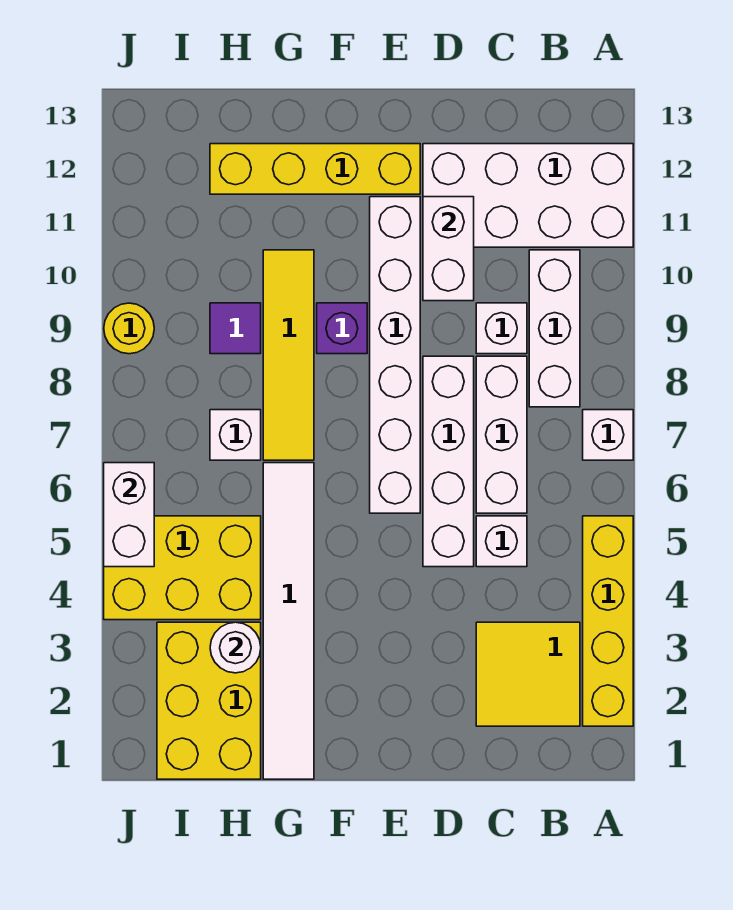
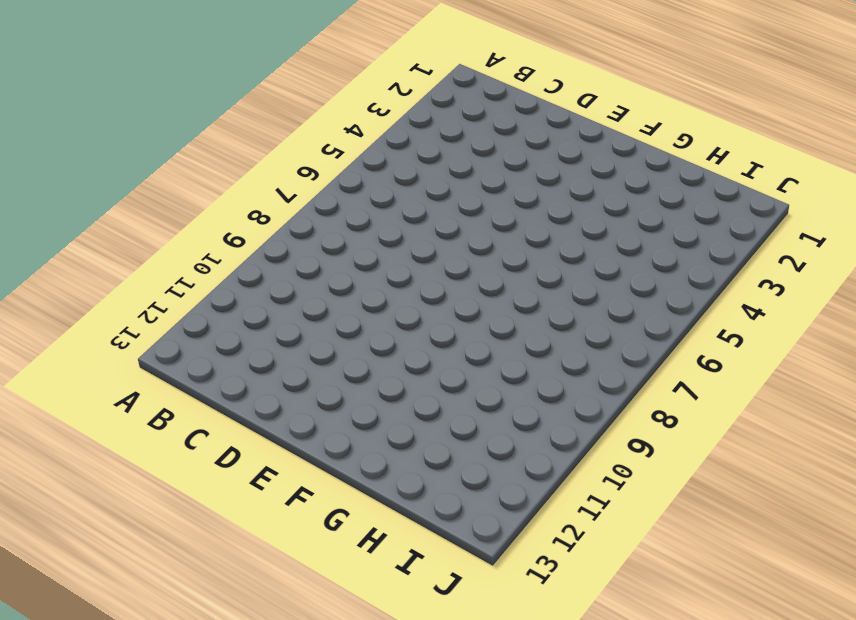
none -> yellow 1x4 brick [583,516,633,726]
none -> white 1x1 brick [583,410,633,460]
none -> white 2x4 brick [423,144,633,247]

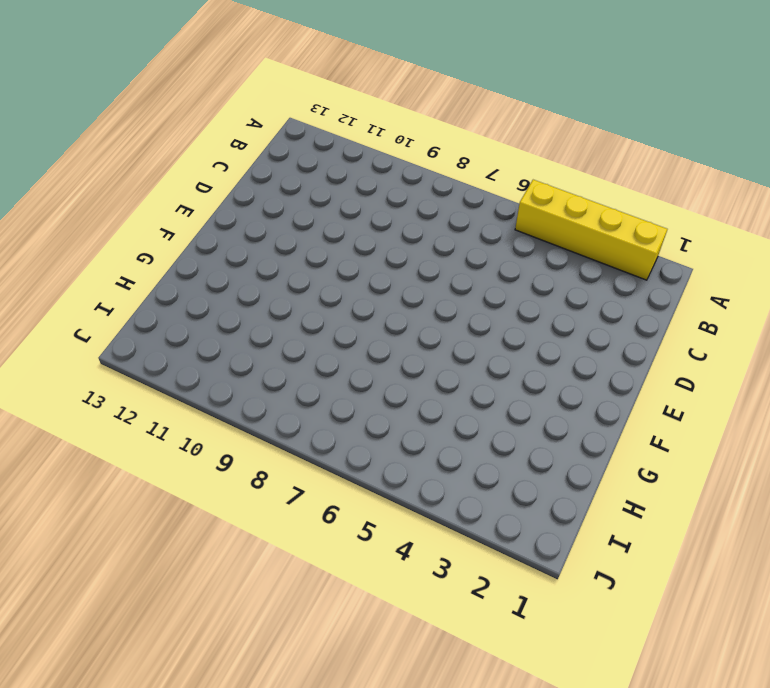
none -> white 1x1 brick [583,410,633,460]
none -> white 2x4 brick [423,144,633,247]
none -> yellow 2x2 tile [476,622,580,726]

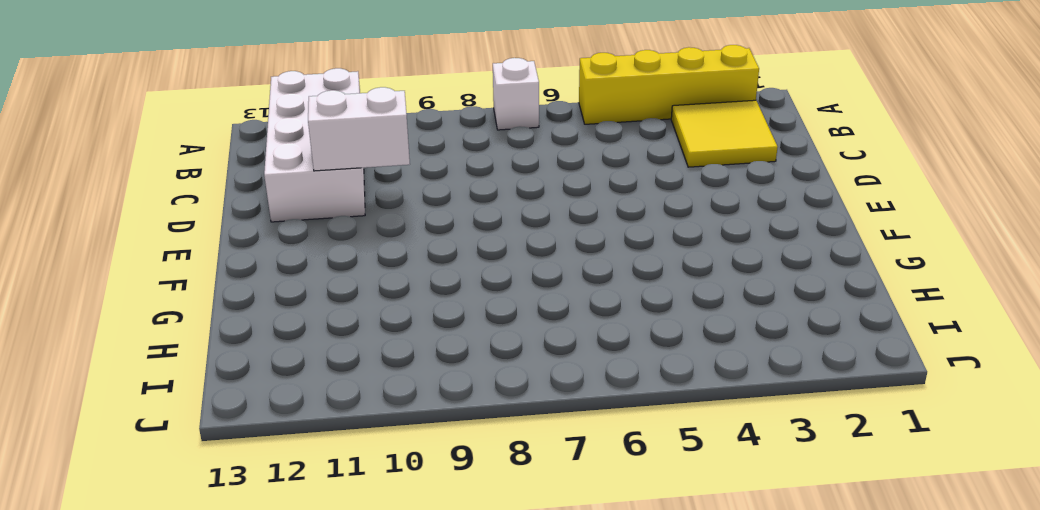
none -> white 1x3 brick [529,250,580,407]
none -> white 1x1 brick [476,516,527,567]
none -> white 1x3 brick [476,356,527,513]

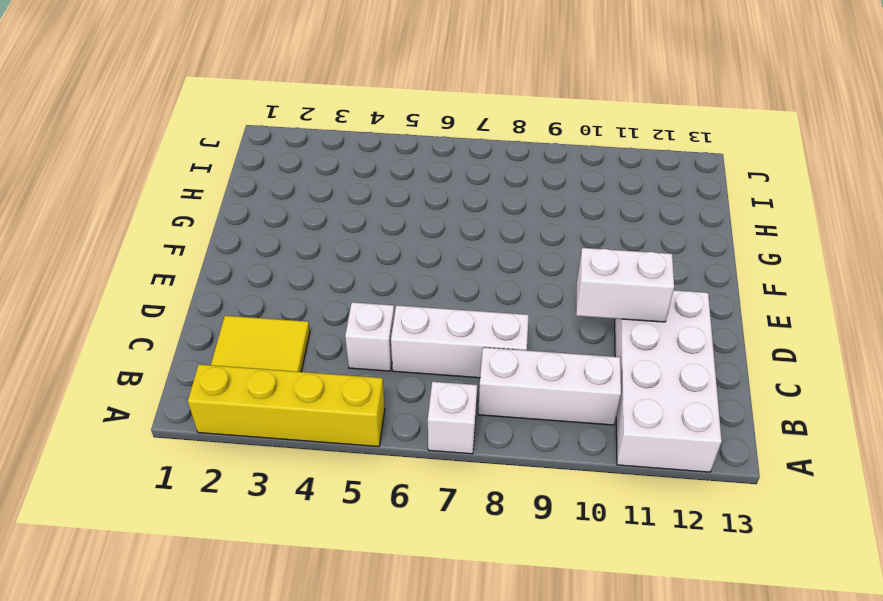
none -> white 1x1 brick [476,303,527,354]
none -> white 1x4 brick [423,356,474,567]
none -> white 1x6 brick [370,197,420,513]

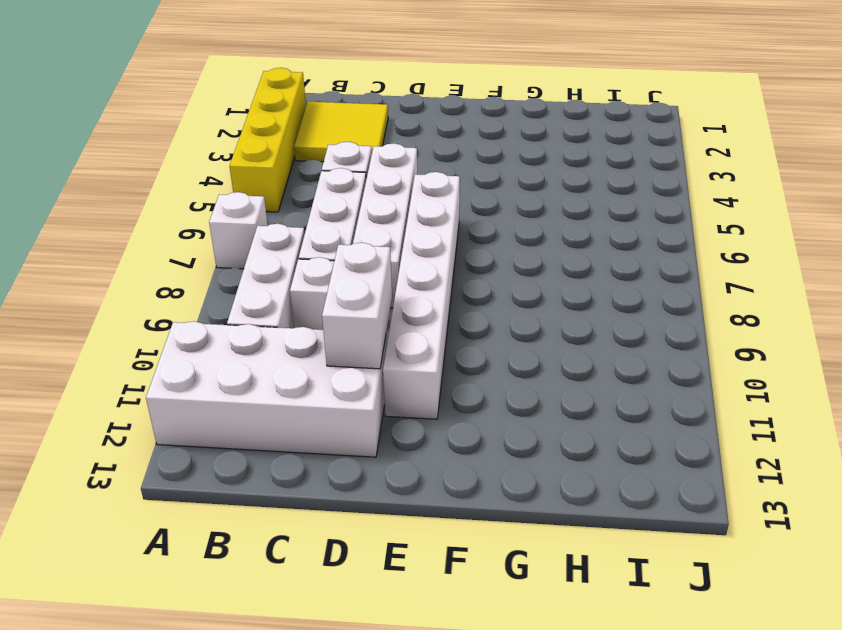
none -> yellow 1x4 brick [210,144,420,194]
none -> purple 1x1 brick [317,303,367,354]
none -> white 1x6 tile [263,463,314,779]

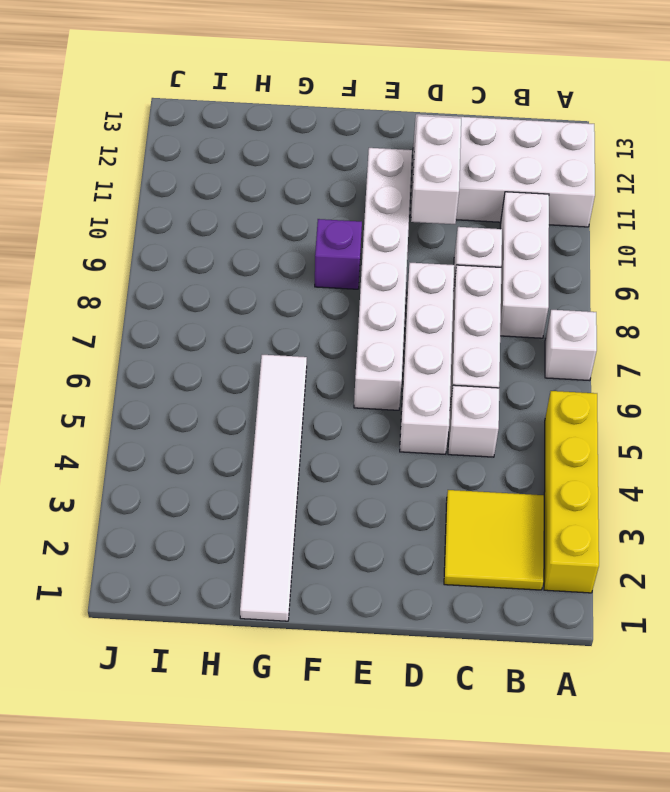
none -> yellow 1x4 brick [210,144,420,194]
none -> yellow 1x4 tile [263,250,314,460]
none -> yellow 2x3 brick [157,622,261,779]

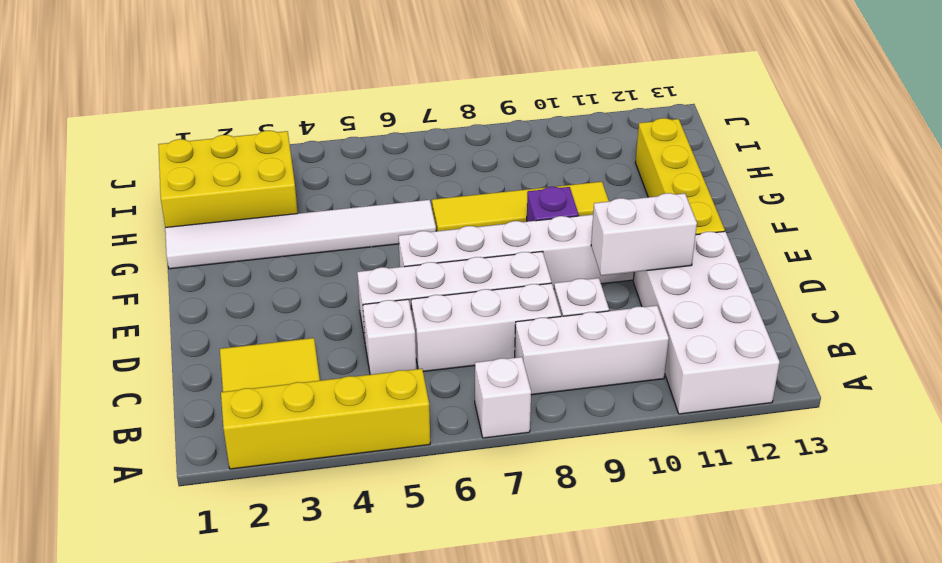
none -> yellow 2x3 brick [104,516,261,620]
none -> white 1x1 brick [210,410,261,460]
none -> purple 1x1 tile [210,303,261,354]

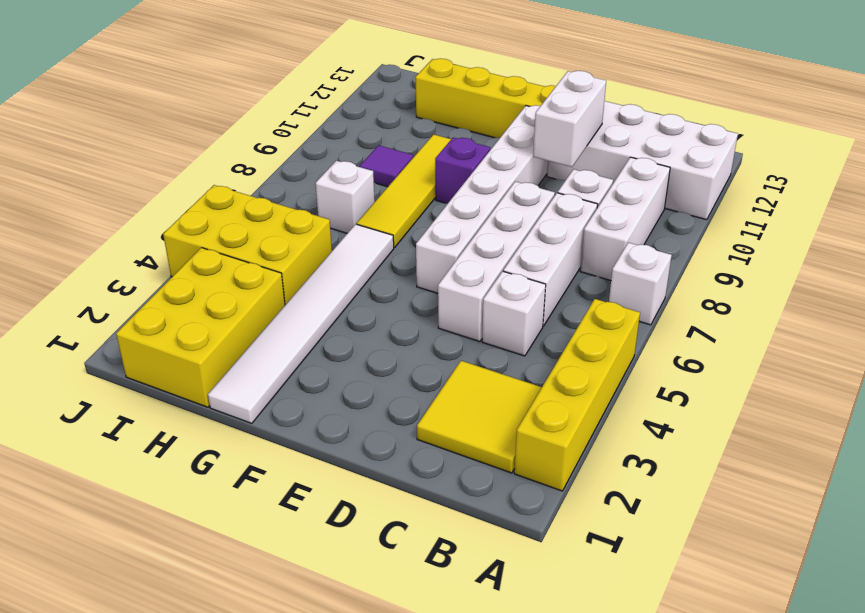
none -> yellow 1x1 round brick [104,303,154,354]
none -> white 1x1 round brick [210,622,261,673]
none -> white 1x2 brick [104,463,154,567]

